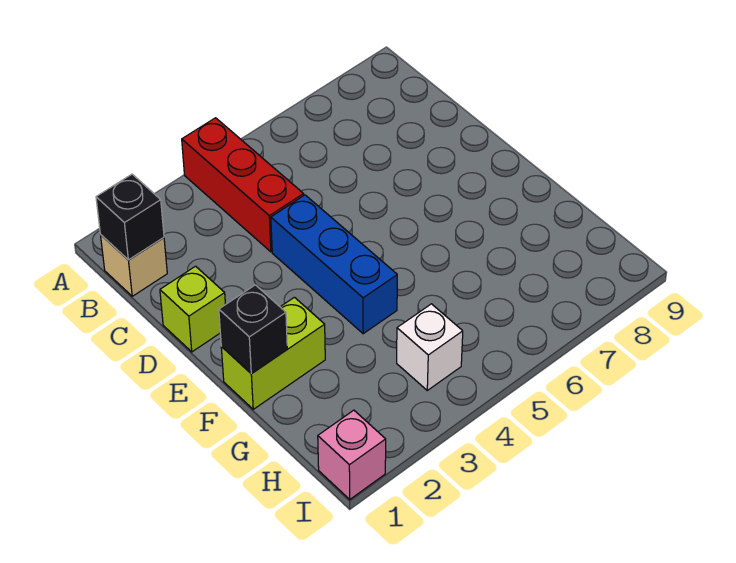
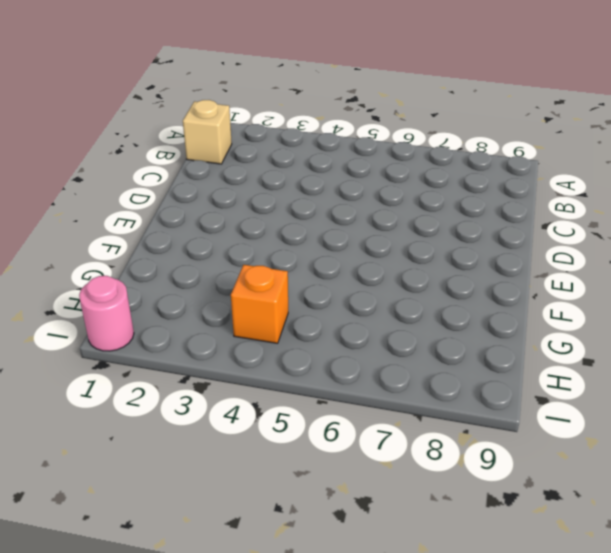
orange 1x1 brick [231,265,288,343] -> white 1x1 brick [397,304,463,390]
pink 1x1 round brick [79,276,134,351] -> pink 1x1 brick [318,410,386,499]
none -> red 1x3 brick [182,118,304,252]
none -> lime 1x1 brick [160,266,225,352]

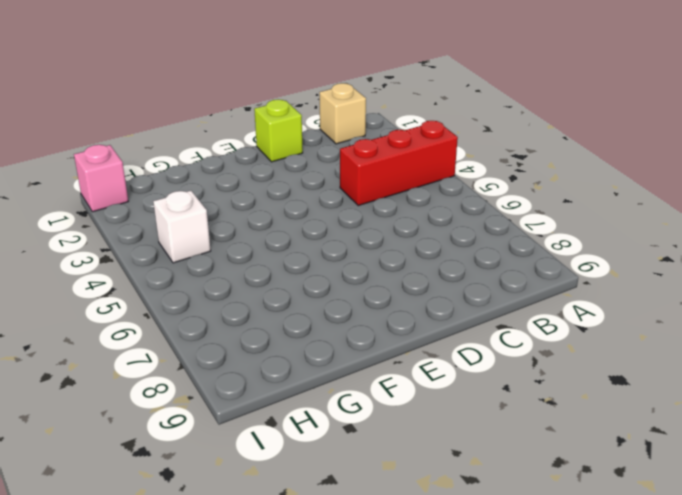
none -> blue 1x3 brick [271,195,397,334]
none -> lime 1x2 brick [221,297,325,409]

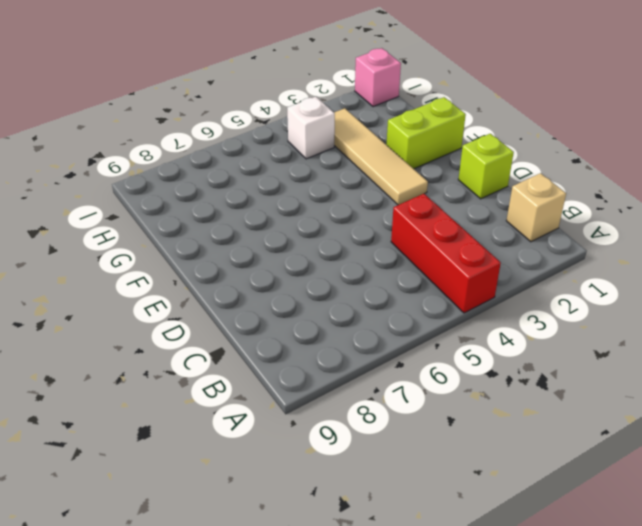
tan 1x4 tile [334,108,428,205] -> none
none -> blue 1x3 brick [271,195,397,334]
none -> black 1x1 brick [96,174,164,260]

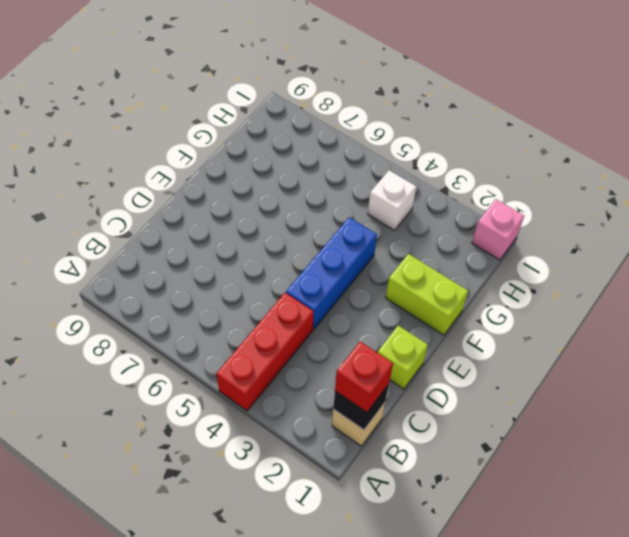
red 1x1 brick [335,342,393,412] -> none
none -> black 1x1 brick [219,285,287,374]

